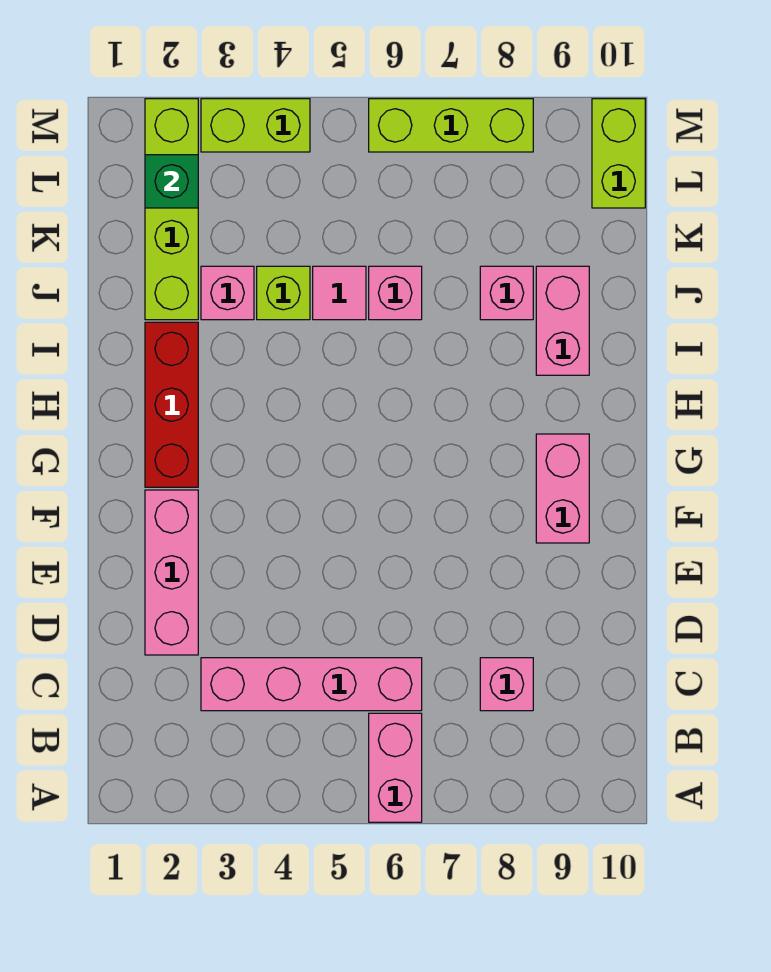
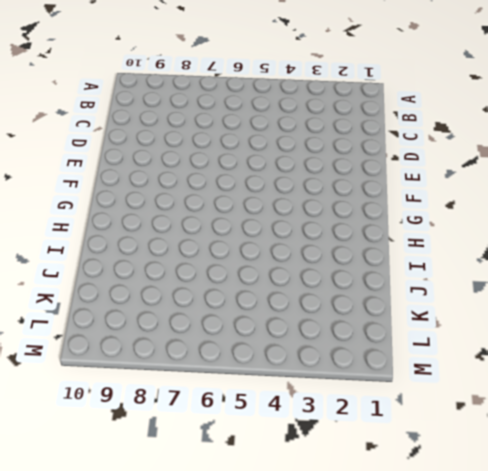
none -> pink 1x2 brick [369,713,422,822]
none -> pink 1x4 brick [201,658,422,711]
none -> pink 1x1 brick [480,658,533,711]

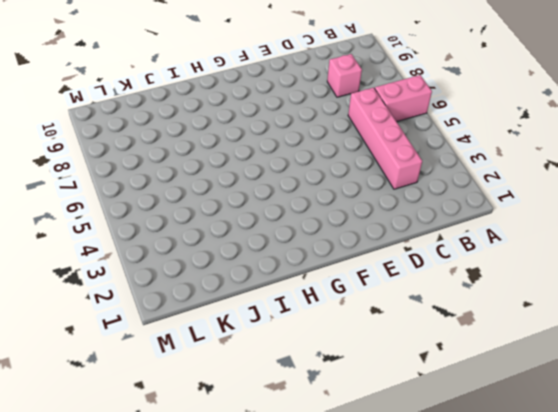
none -> pink 1x3 brick [145,490,198,655]
none -> pink 1x2 brick [536,434,589,543]
none -> red 1x3 brick [145,322,198,487]

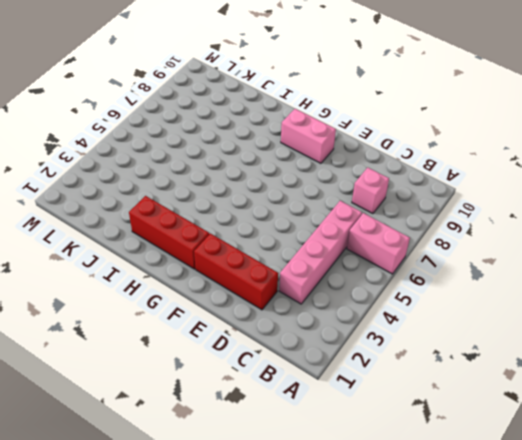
red 1x3 brick [194,233,278,310] -> pink 1x3 brick [145,490,198,655]
none -> pink 1x2 brick [536,266,589,375]
none -> lime 1x4 brick [145,99,198,320]
none -> pink 1x1 brick [201,266,254,320]

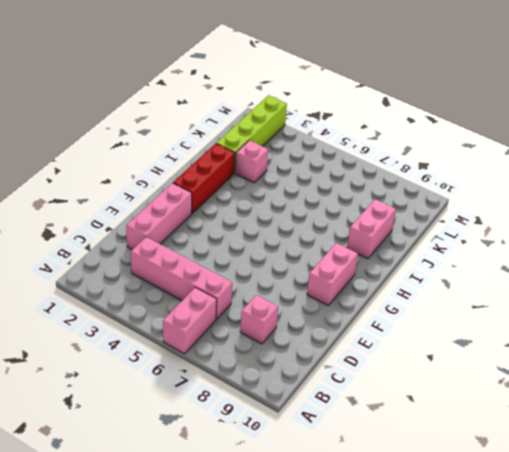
none -> lime 1x1 brick [257,266,310,320]
none -> pink 1x1 tile [313,266,366,320]
none -> pink 1x1 brick [369,266,422,320]

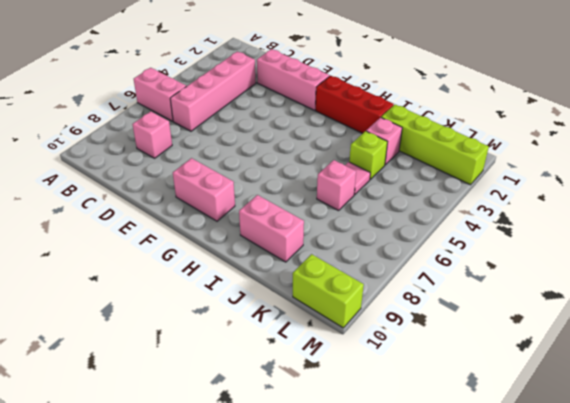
none -> pink 1x1 brick [480,266,533,320]
none -> lime 1x2 brick [201,99,310,152]
none -> lime 1x3 brick [369,99,533,152]

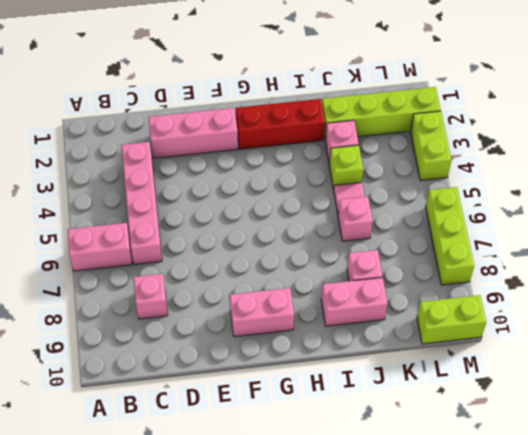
none -> green 1x1 brick [145,155,198,208]

